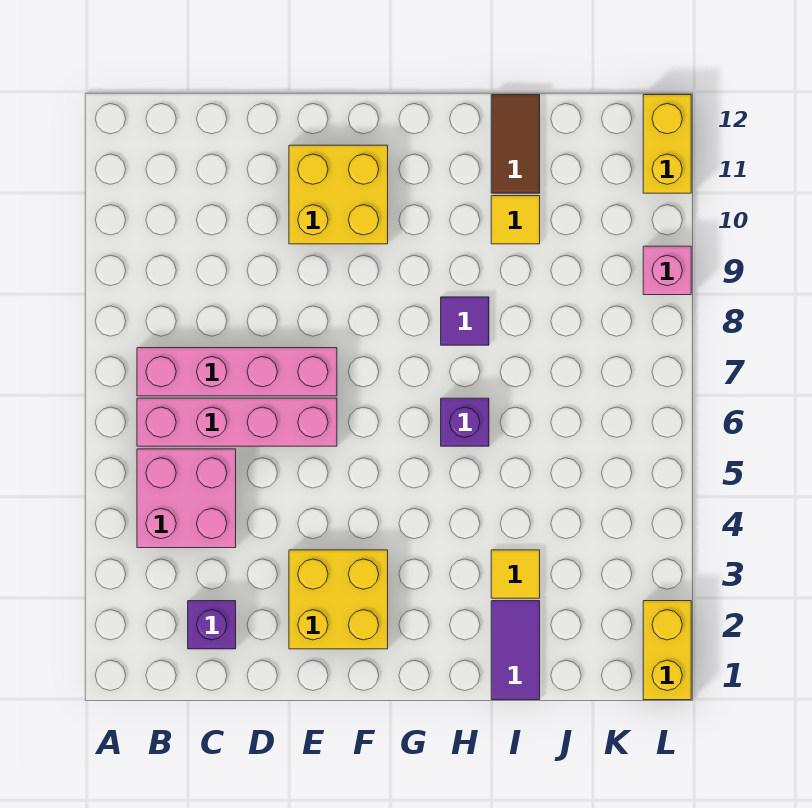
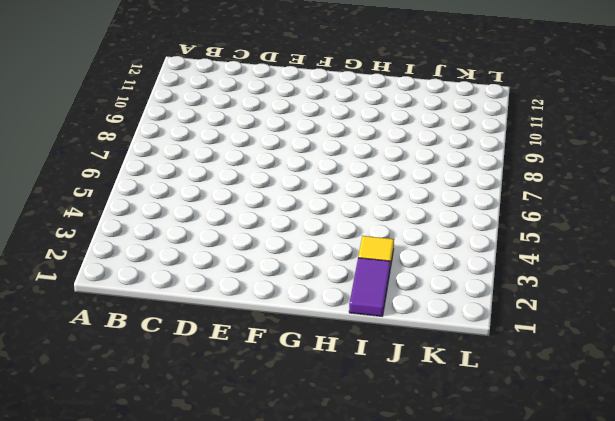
none -> pink 2x2 brick [137,449,236,548]
none -> pink 1x4 brick [137,398,337,446]
none -> pink 1x4 brick [137,348,337,396]

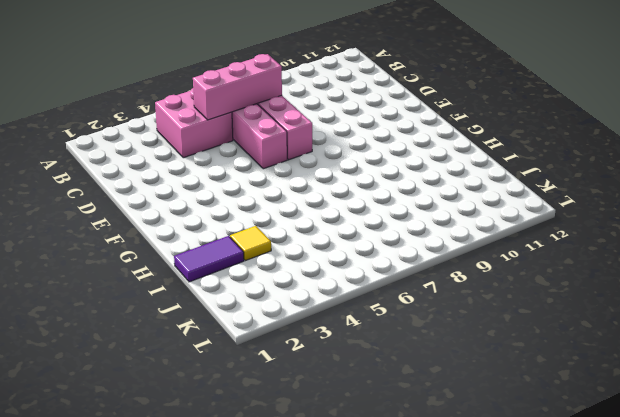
pink 1x3 brick [193,54,282,120] -> none
none -> purple 1x1 brick [188,601,236,649]
none -> yellow 2x2 brick [289,550,388,649]
none -> yellow 2x2 brick [289,145,388,244]

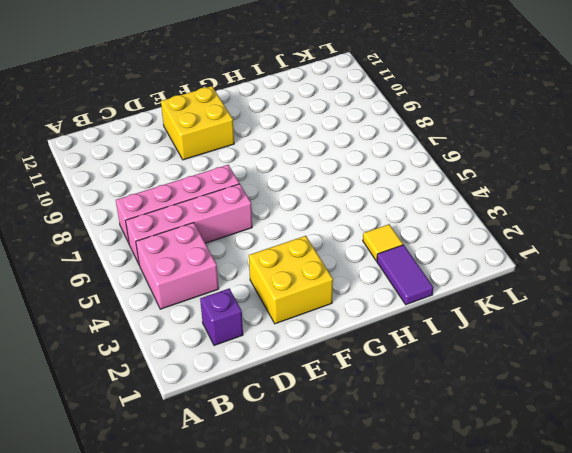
none -> purple 1x1 brick [441,398,489,446]
none -> purple 1x1 tile [441,297,489,345]
none -> yellow 1x1 tile [491,196,540,244]

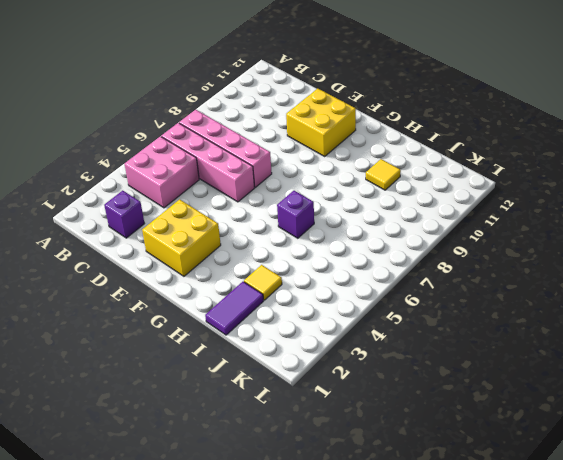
none -> purple 1x1 tile [441,297,489,345]
none -> brown 1x2 tile [491,95,540,193]
none -> yellow 1x2 brick [643,601,691,700]

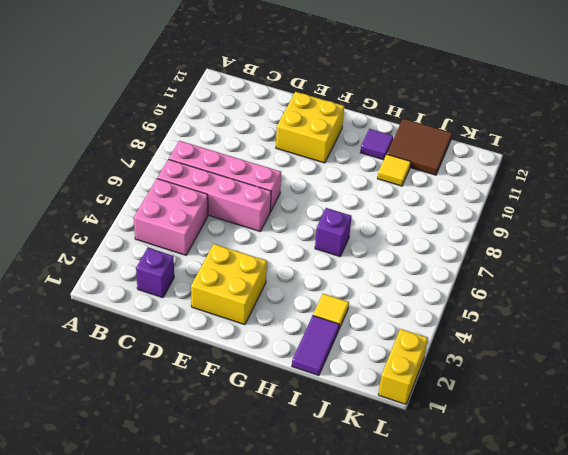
purple 1x1 tile [360,129,393,160] -> purple 1x1 tile moved to [441,297,489,345]
brown 2x2 tile [387,119,452,175] -> brown 1x2 tile [491,95,540,193]
none -> pink 1x1 brick [643,246,691,295]
none -> yellow 1x2 brick [643,95,691,193]

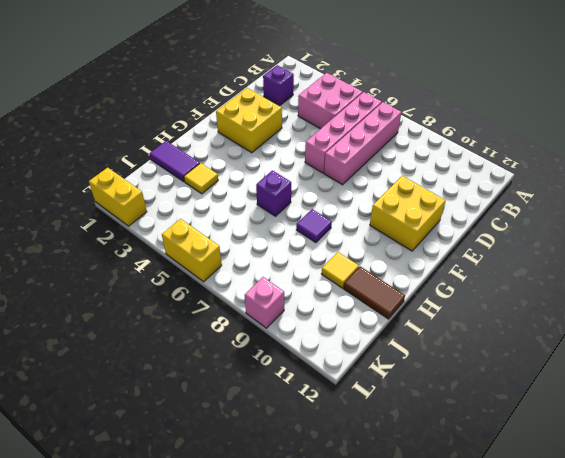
yellow 1x2 brick [162,219,222,282] -> yellow 1x2 brick moved to [643,95,691,193]

